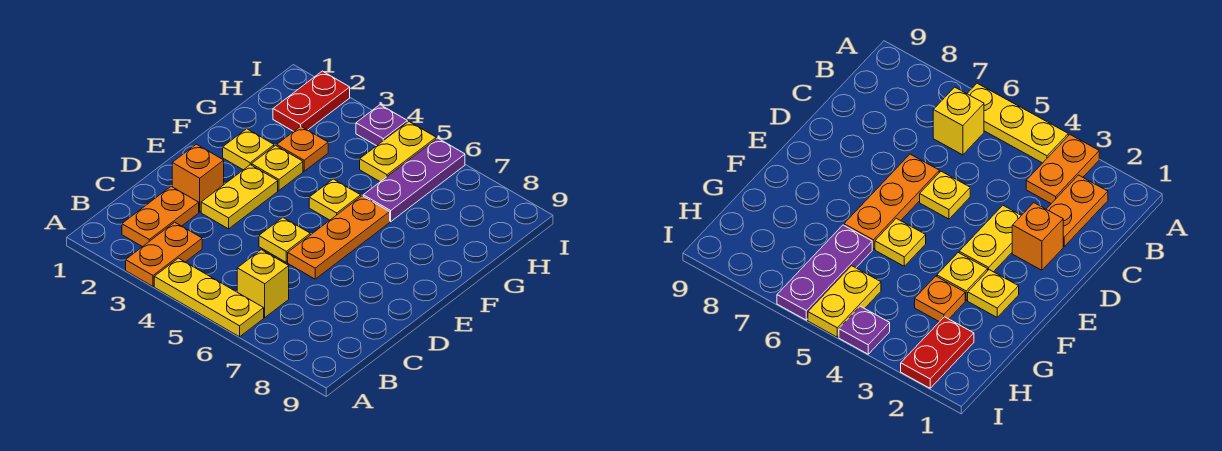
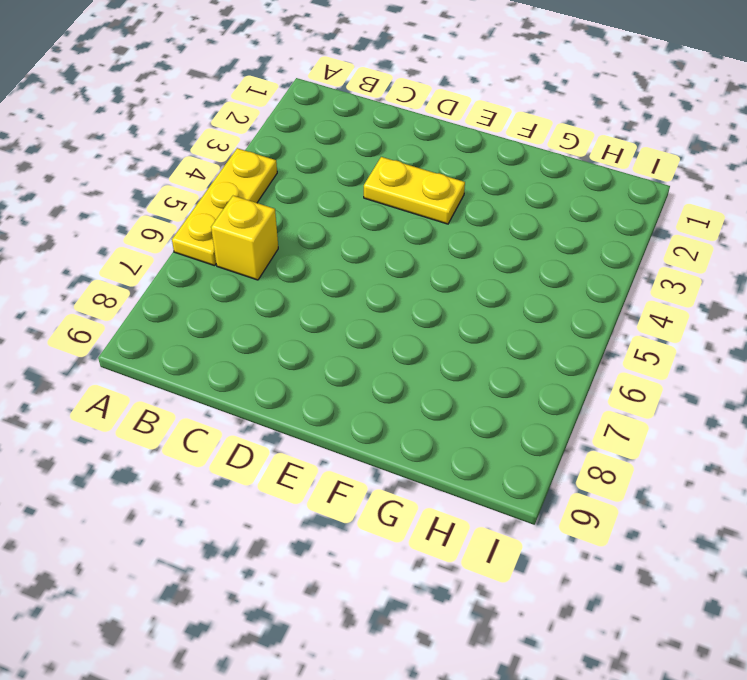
none -> orange 1x2 plate [126,222,202,286]
none -> orange 1x2 plate [122,186,199,247]
none -> orange 1x1 brick [172,144,224,212]

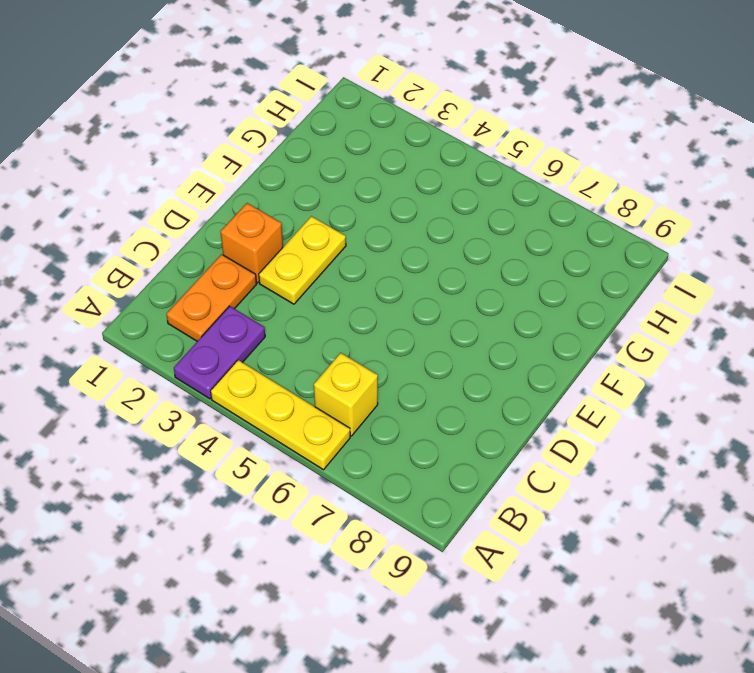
purple 1x2 plate [174,306,265,399] -> orange 1x2 plate [126,222,202,286]
none -> yellow 1x1 plate [259,218,310,262]
none -> orange 1x3 plate [288,196,390,279]
none -> yellow 1x1 plate [223,129,274,170]

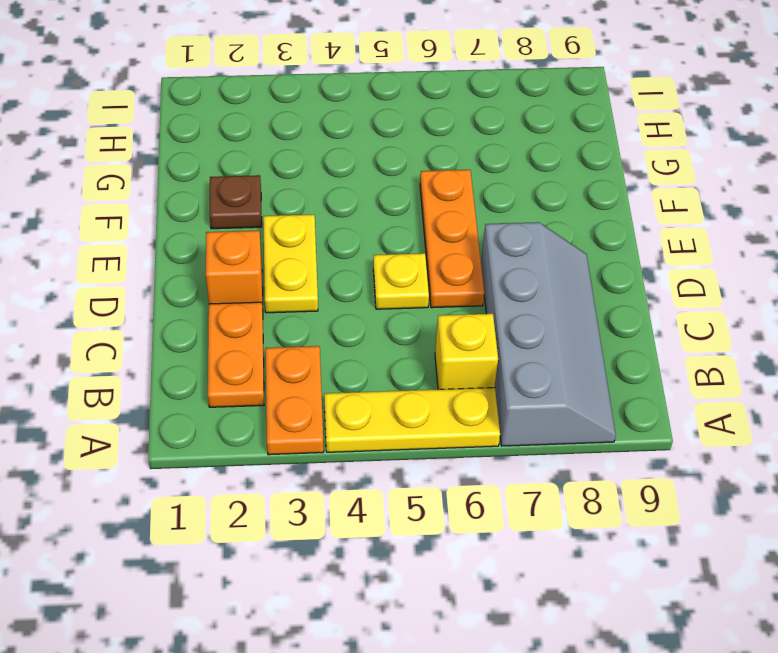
grey 2x4 slope [481,222,616,446] -> none
brown 1x1 plate [209,175,262,229] -> yellow 1x1 plate [223,129,274,170]
none -> yellow 1x1 plate [252,146,303,190]
none -> yellow 1x1 plate [309,179,361,220]
none -> orange 1x1 plate [277,126,328,171]

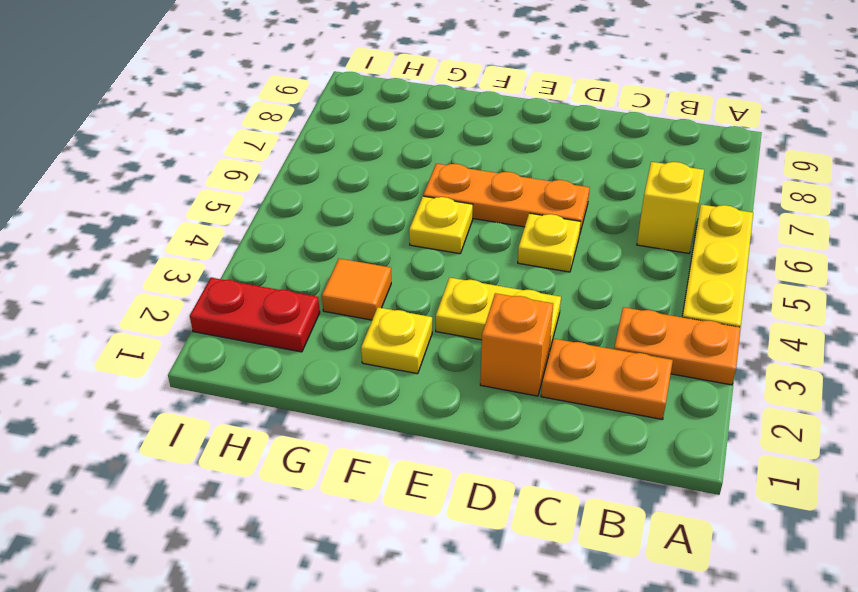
orange 1x1 tile [322,259,391,320] -> orange 1x1 plate [277,126,328,171]
none -> yellow 1x1 plate [252,146,303,190]
none -> purple 1x3 plate [363,138,465,221]
none -> yellow 1x2 plate [360,122,436,182]

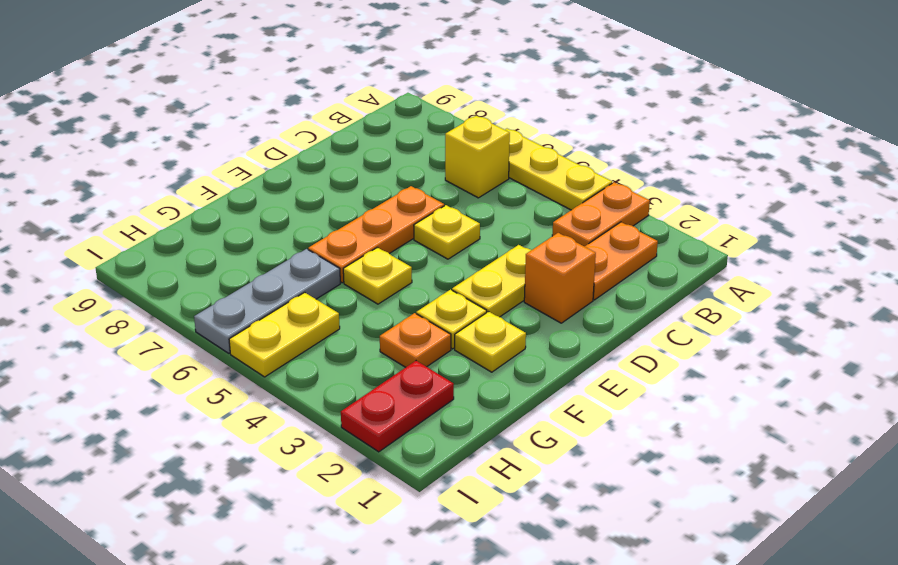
grey 1x3 plate [194,249,340,353] -> purple 1x3 plate [363,138,465,221]
none -> purple 1x1 plate [356,105,407,146]

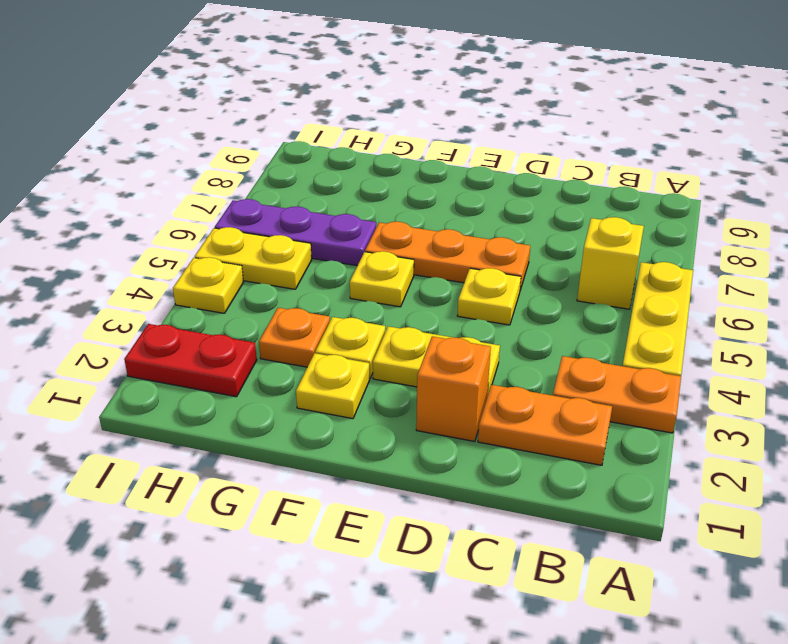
yellow 1x1 plate [173,257,244,313] -> purple 1x1 plate [356,105,407,146]

